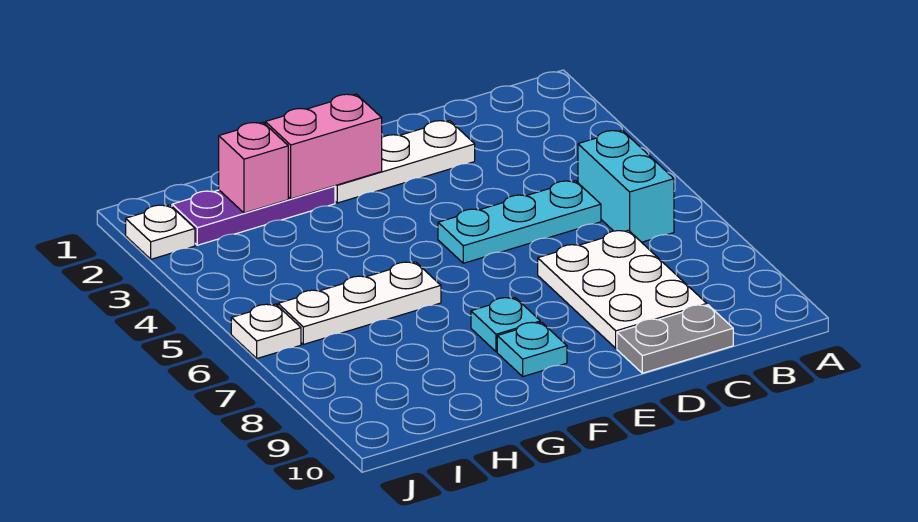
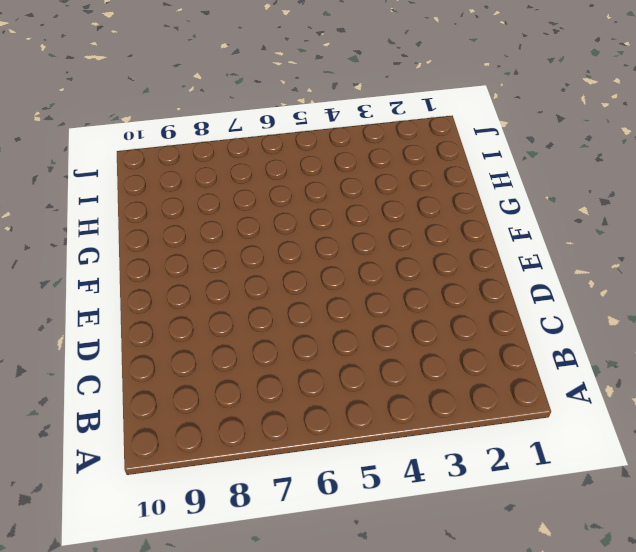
none -> cyan 1x2 brick [578,130,674,242]
none -> cyan 1x3 plate [438,181,601,263]
none -> white 2x3 plate [538,230,707,348]

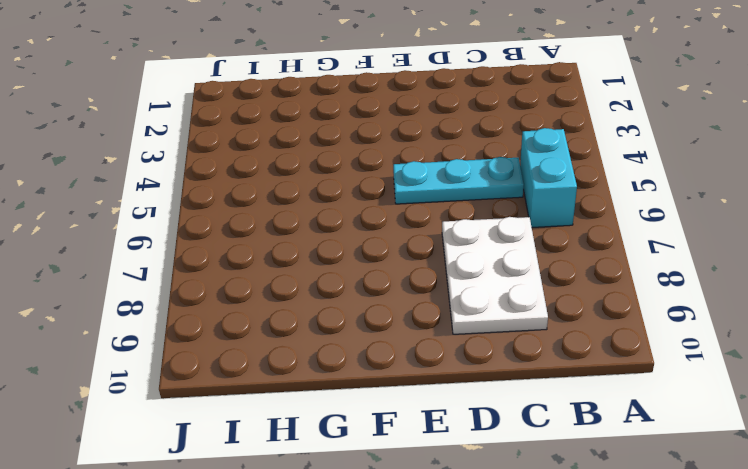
none -> grey 1x2 plate [617,305,733,373]
none -> white 1x3 plate [335,120,475,203]
none -> cyan 1x1 plate [471,298,540,352]

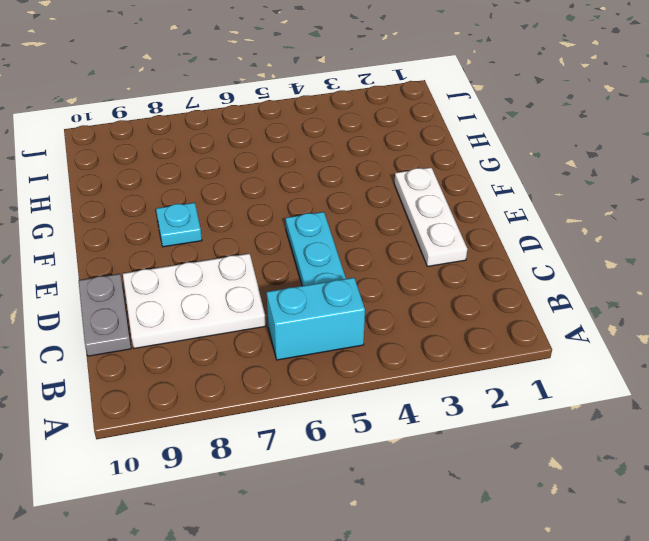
none -> cyan 1x1 plate [497,322,567,376]
none -> purple 1x3 plate [172,186,335,245]
none -> white 1x3 plate [278,262,441,344]

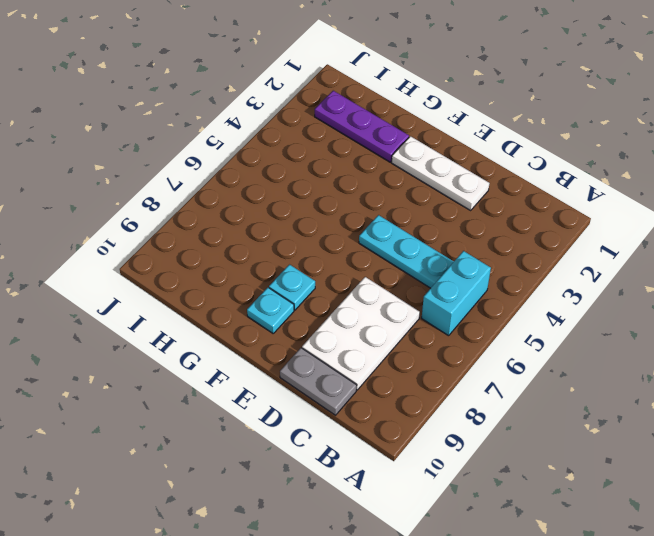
none -> white 1x3 plate [278,262,441,344]
none -> white 1x1 plate [126,205,195,259]
none -> white 1x1 plate [231,304,301,358]

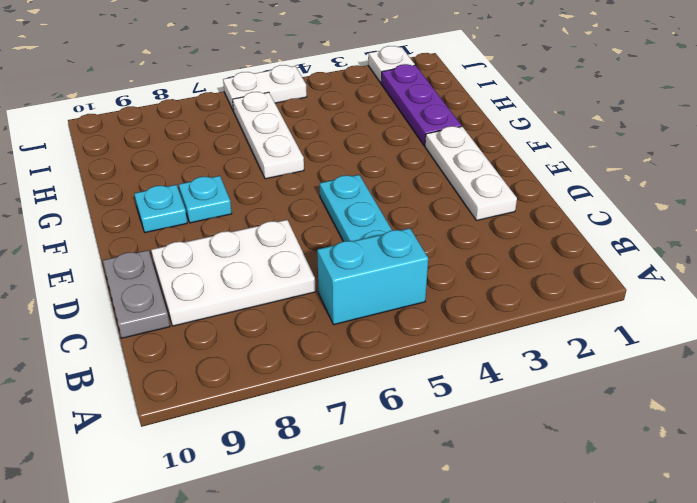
white 1x2 plate [223,65,307,111] -> white 1x1 plate [231,304,301,358]
none -> pink 1x2 brick [265,94,382,199]
none -> pink 1x1 brick [219,122,288,213]

